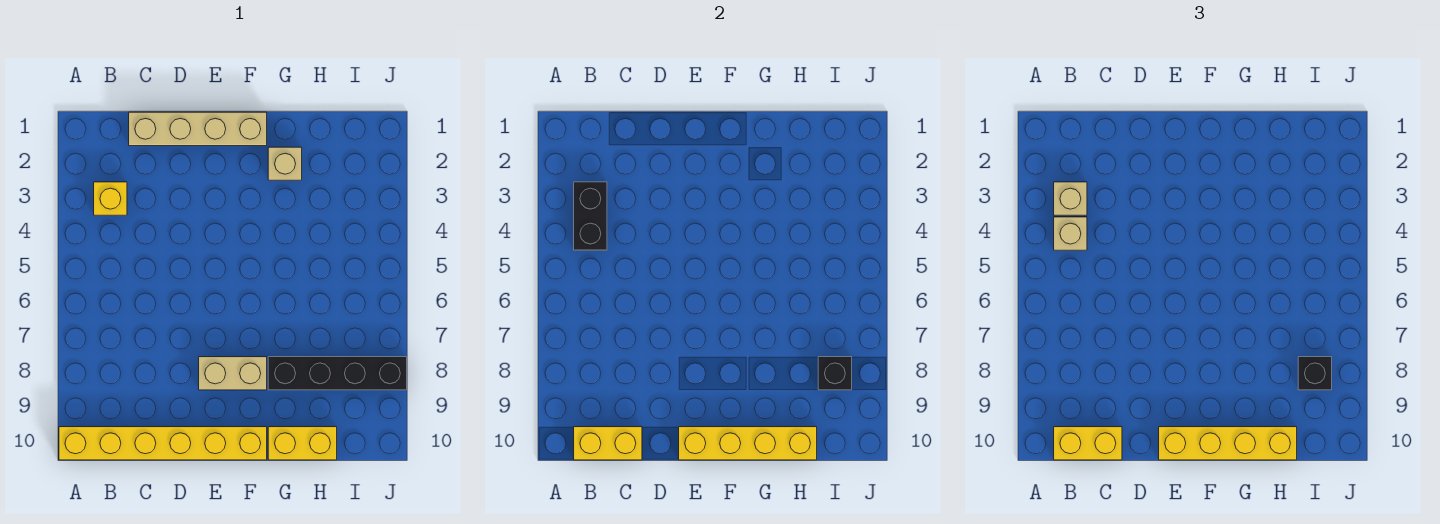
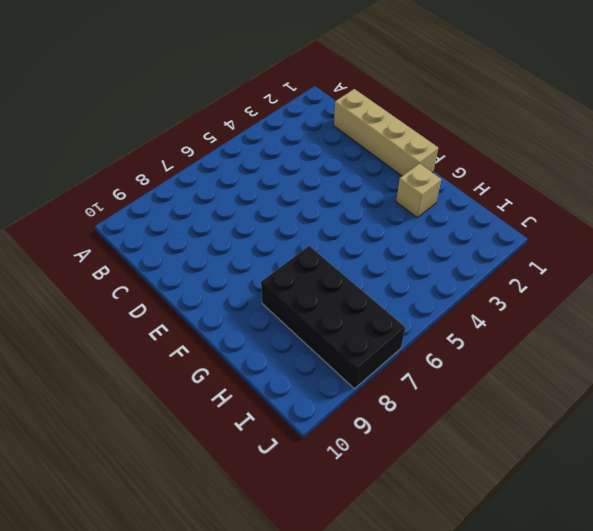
black 2x4 brick [261,246,405,389] -> black 1x4 brick [268,357,407,390]
none -> yellow 1x6 brick [59,427,267,460]
none -> yellow 1x1 brick [94,182,127,215]
none -> tan 1x2 brick [199,357,267,390]

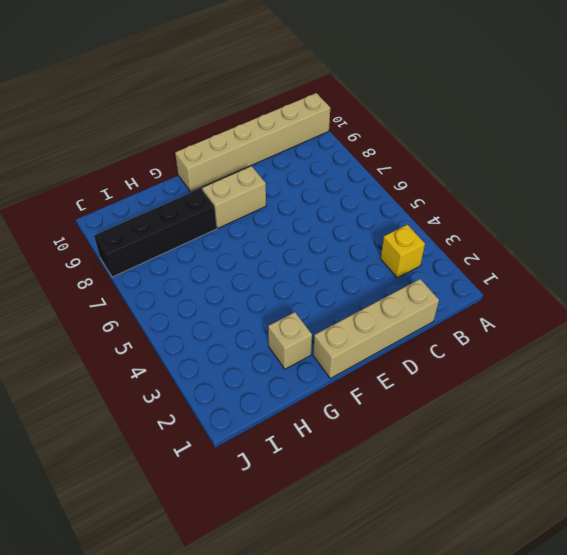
tan 1x6 brick [175,93,330,192] -> yellow 1x6 brick [59,427,267,460]
none -> yellow 1x2 brick [268,427,337,460]
none -> black 1x2 brick [574,182,607,250]
none -> yellow 1x2 brick [574,427,642,460]

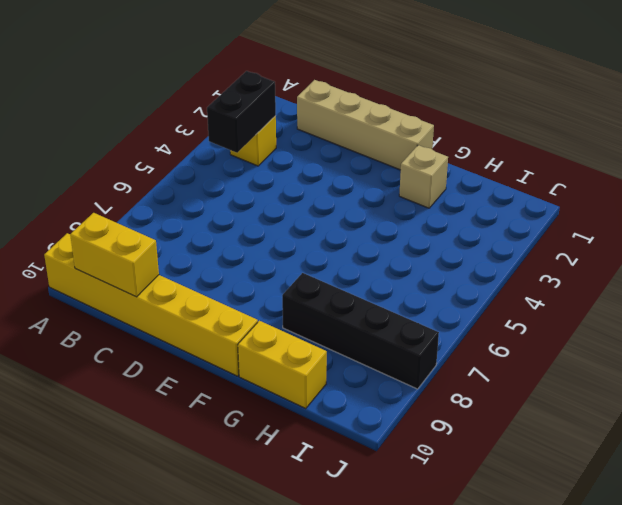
none -> tan 1x2 brick [199,357,267,390]
none -> yellow 1x4 brick [679,427,817,460]
none -> black 1x1 brick [818,357,852,390]

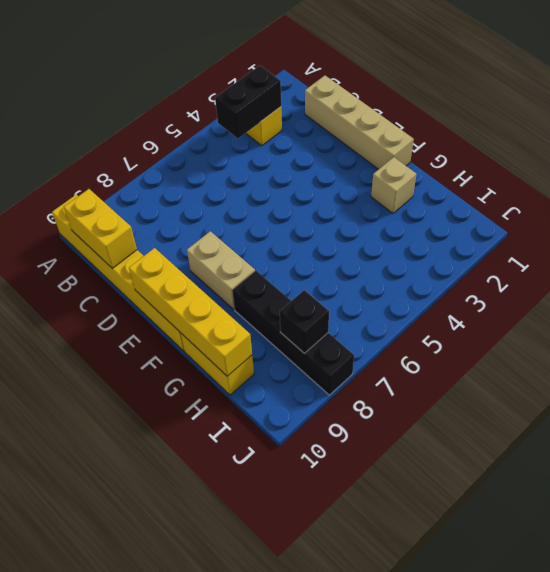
none -> tan 1x1 brick [1054,182,1087,215]
none -> tan 1x1 brick [1054,217,1087,250]
none -> yellow 1x2 brick [1054,427,1122,460]

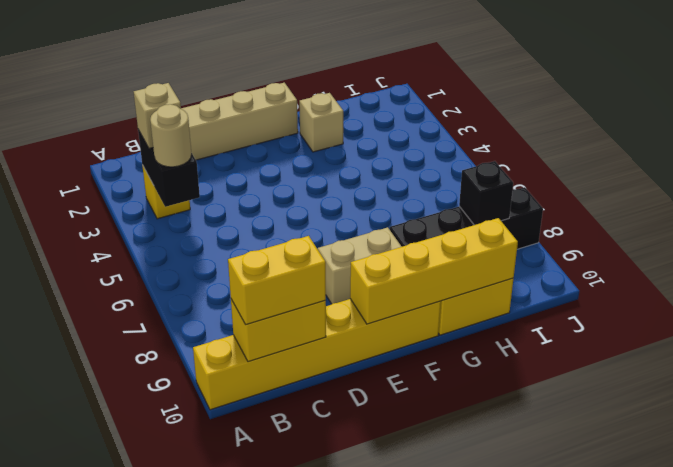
tan 1x1 round brick [150,104,192,167] -> tan 1x1 brick [1054,217,1087,250]
none -> yellow 1x4 brick [1159,427,1297,460]
none -> black 1x1 brick [1298,357,1332,390]

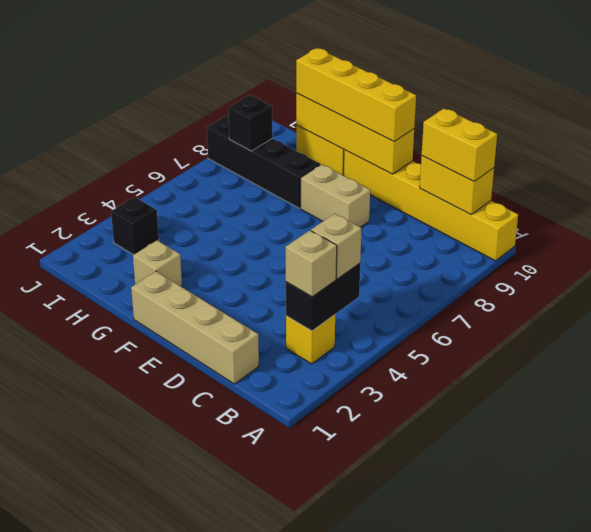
black 1x1 brick [111,197,159,255] -> black 1x1 brick moved to [1298,357,1332,390]

